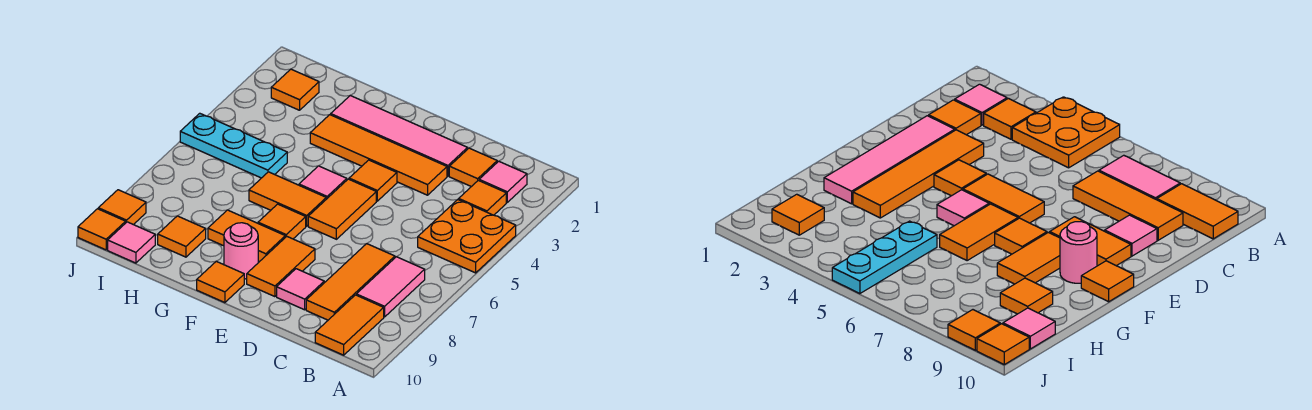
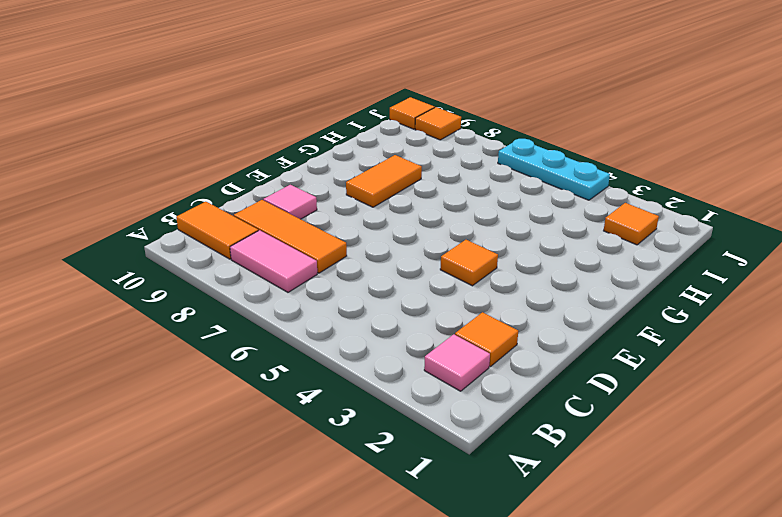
cyan 1x3 plate [498,139,610,200] -> cyan 1x3 plate turned to [180,113,287,178]
none -> orange 2x2 plate [418,200,516,273]
none -> orange 1x1 tile [459,180,506,215]
none -> pink 1x4 tile [331,95,468,176]

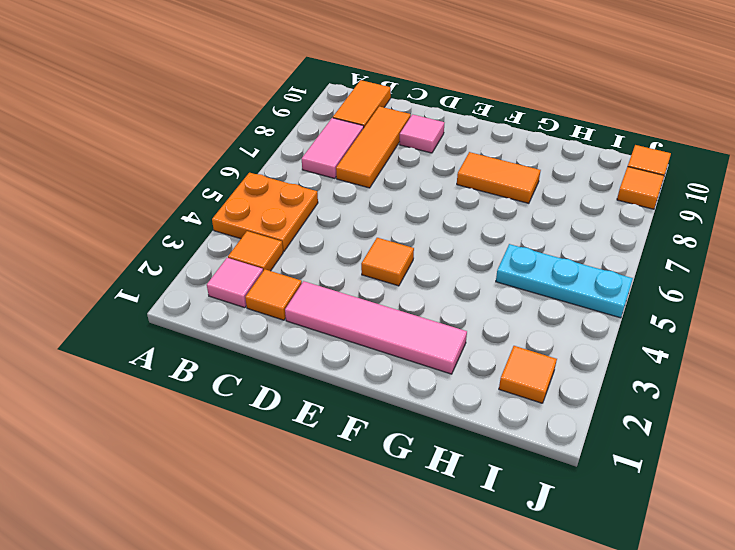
none -> orange 1x4 tile [310,115,447,195]
none -> orange 1x2 tile [308,179,376,239]
none -> orange 1x2 tile [247,237,315,297]

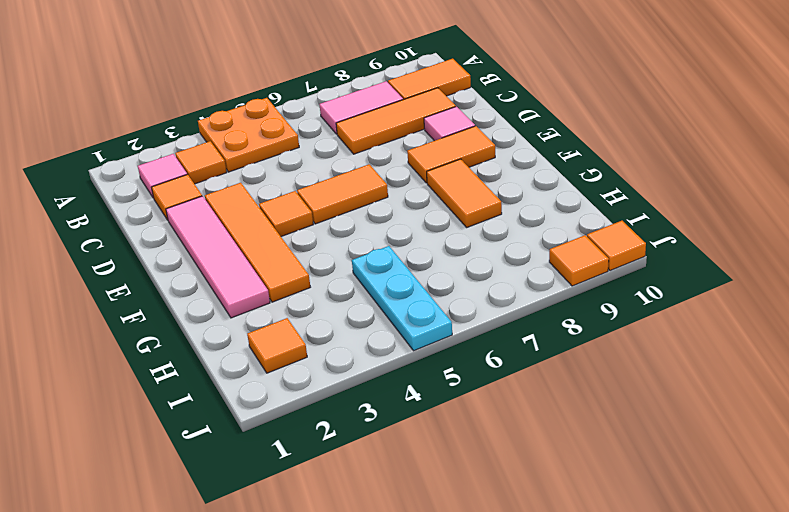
none -> pink 1x1 tile [299,166,347,199]
none -> orange 1x2 tile [249,172,326,226]
none -> orange 1x1 tile [258,204,306,239]

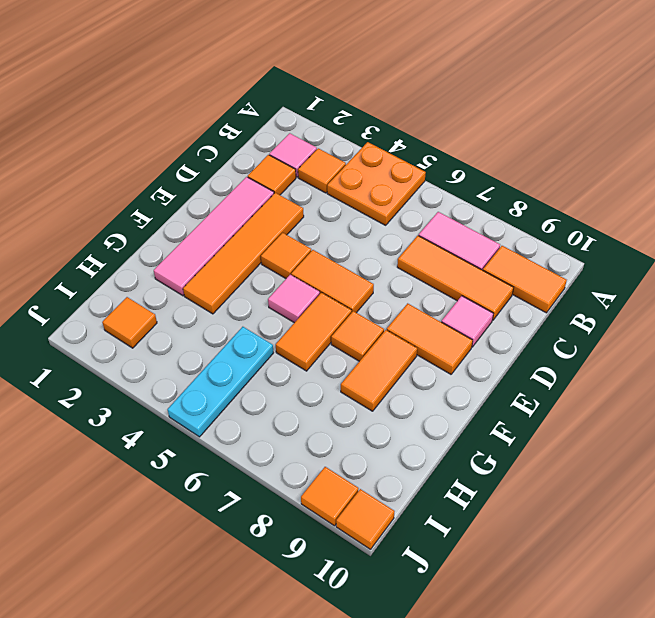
none -> pink 1x1 round brick [224,223,258,279]
none -> orange 1x1 tile [197,261,244,303]
none -> orange 1x1 tile [158,216,206,257]

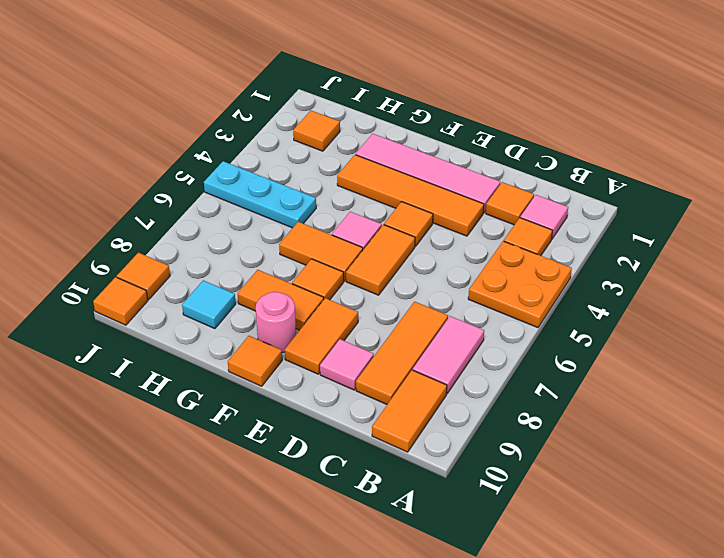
cyan 1x1 tile [182,280,236,329] -> orange 1x1 tile [158,216,206,257]
none -> pink 1x1 tile [108,222,155,263]

